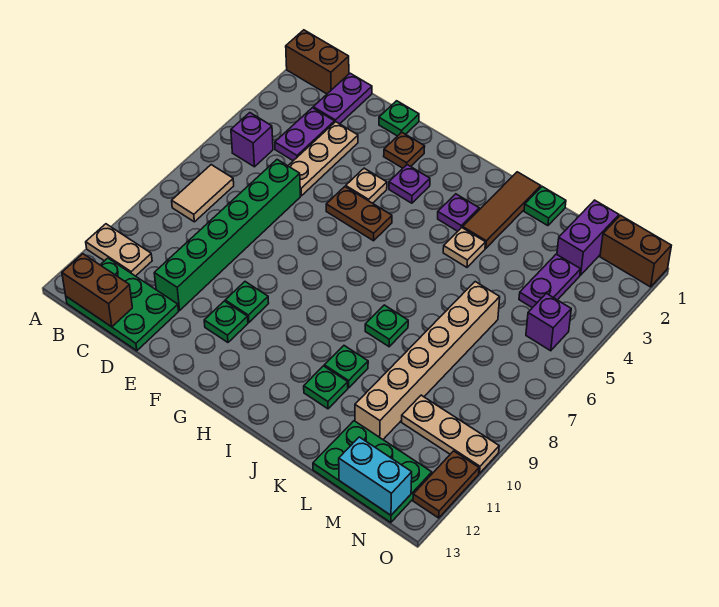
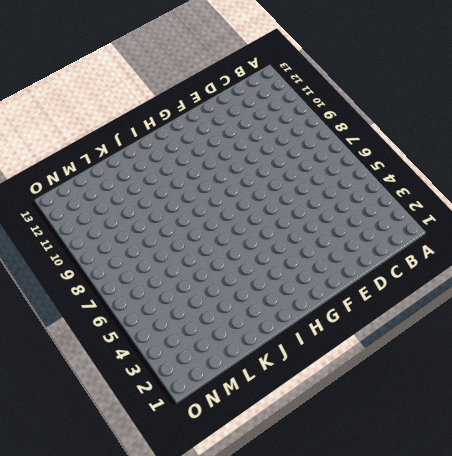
none -> brown 1x2 brick [286,30,349,94]
none -> tan 1x2 plate [86,224,152,276]
none -> purple 1x1 brick [231,113,273,167]
none -> tan 1x2 tile [172,165,234,222]

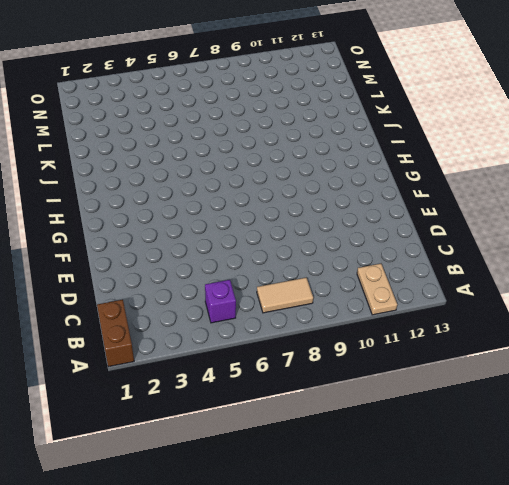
none -> green 2x3 plate [66,258,179,351]
none -> purple 1x2 plate [313,73,372,124]
none -> purple 1x2 plate [275,108,335,161]
none -> tan 1x3 plate [288,122,358,196]

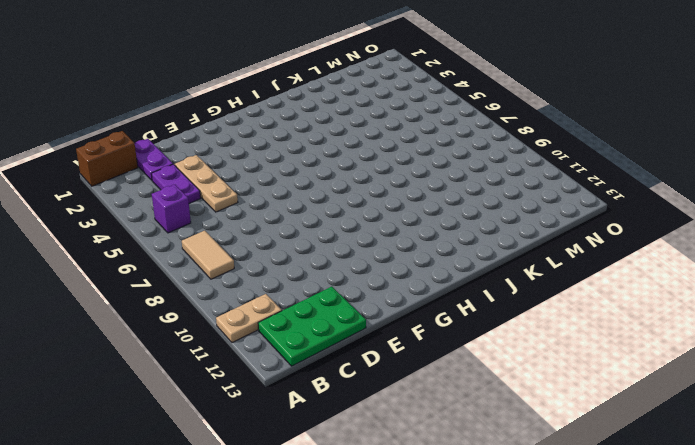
none -> green 1x6 brick [154,160,300,310]
none -> green 1x1 plate [379,101,419,136]
none -> brown 1x1 plate [384,132,425,168]
none -> tan 1x1 plate [346,168,387,203]

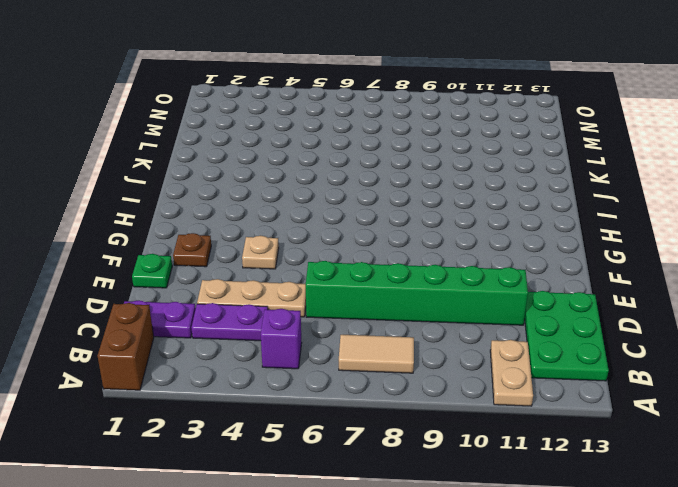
none -> brown 1x2 plate [326,187,392,241]
none -> green 1x1 plate [225,282,269,322]
none -> green 1x1 plate [204,301,248,342]
none -> purple 1x1 plate [389,165,430,203]

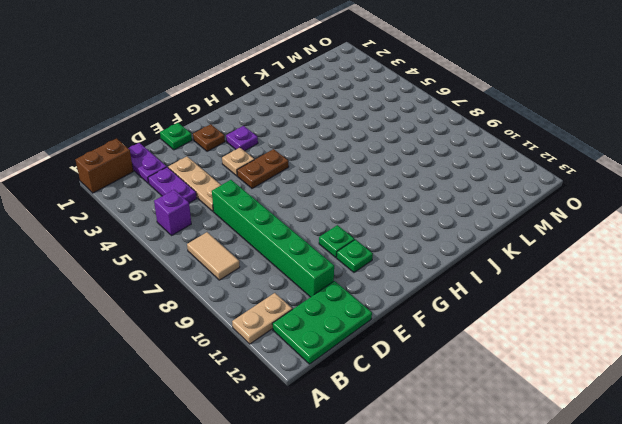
none -> purple 1x1 plate [438,194,479,231]
none -> brown 1x3 tile [463,172,541,248]
none -> tan 1x1 plate [443,228,485,267]
none -> green 1x1 plate [365,305,408,347]

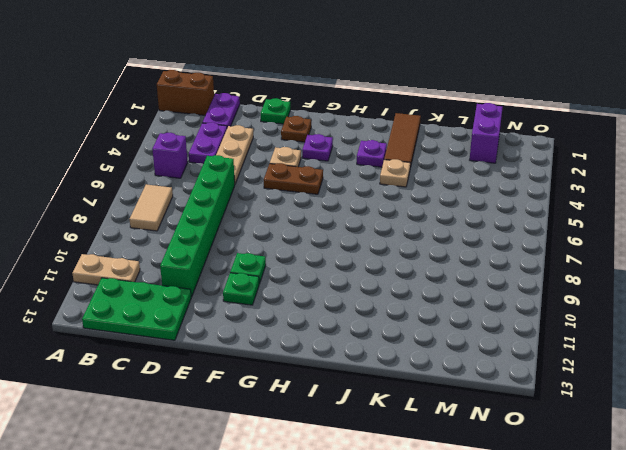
none -> green 1x1 plate [365,305,408,347]
none -> green 1x1 plate [324,346,368,388]
none -> green 1x1 plate [304,366,348,409]
none -> green 1x1 plate [524,187,566,226]

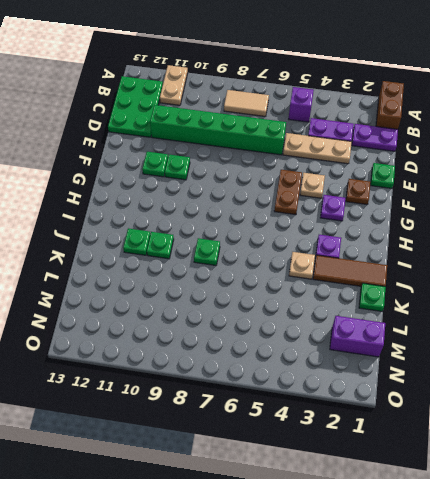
none -> tan 1x6 brick [355,282,500,439]
none -> green 2x3 plate [313,421,432,523]
none -> purple 1x2 plate [519,254,581,308]
none -> tan 1x3 plate [402,395,499,473]

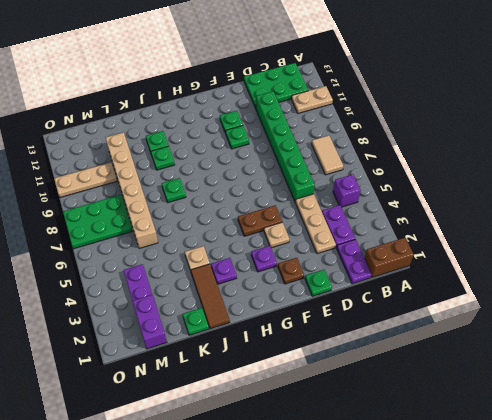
green 2x3 plate [63,195,132,249] -> green 2x3 plate moved to [313,421,432,523]
none -> brown 1x2 brick [600,215,671,287]
none -> purple 1x1 brick [526,293,571,351]
none -> brown 1x2 plate [413,451,479,518]
none -> brown 1x2 brick [62,254,132,327]

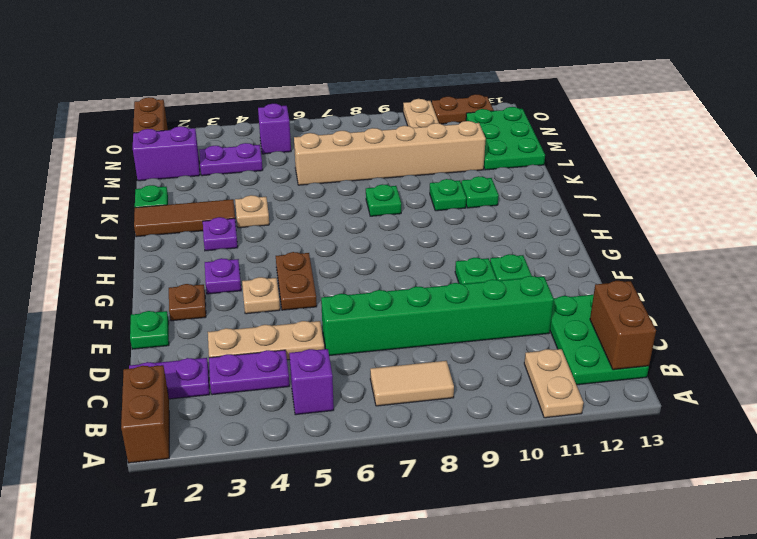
none -> cyan 1x2 brick [339,437,412,515]

